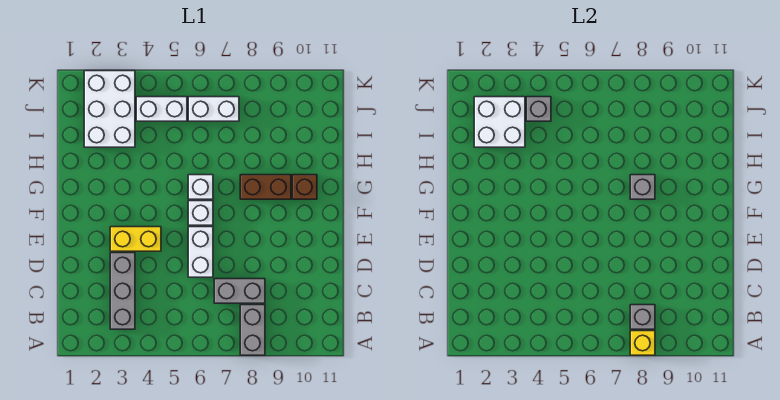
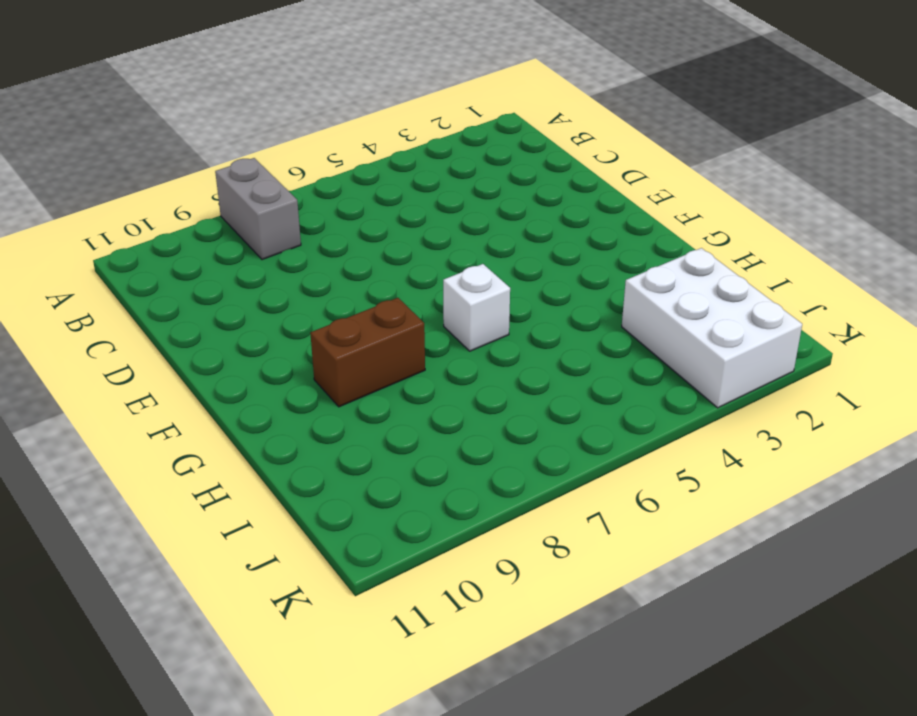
none -> grey 1x3 brick [110,253,135,329]
none -> grey 1x2 brick [214,279,265,303]
none -> white 1x2 brick [188,227,213,277]

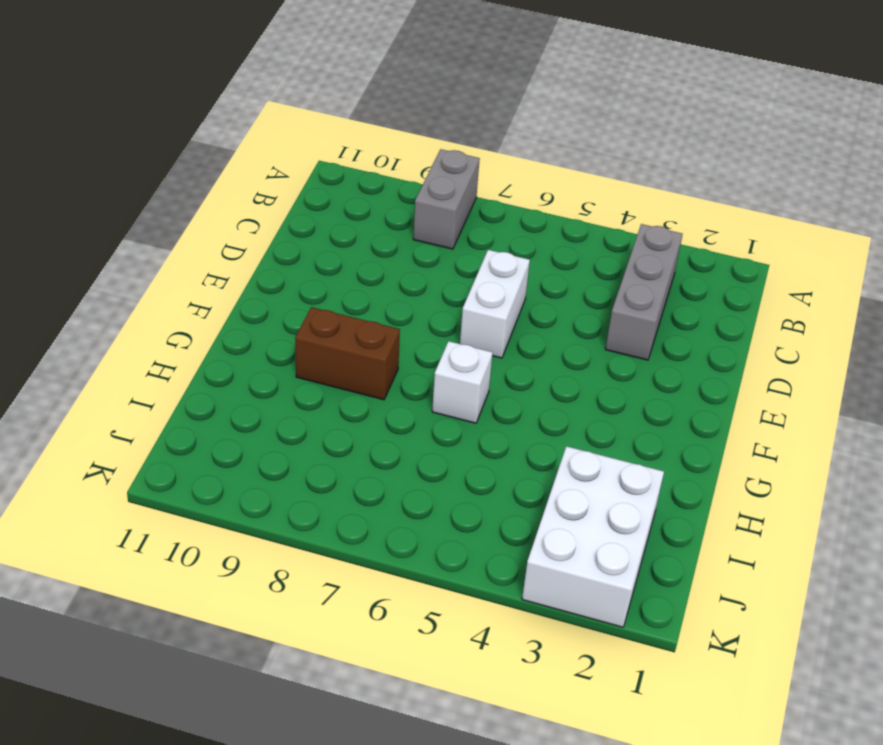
none -> grey 1x2 brick [214,279,265,303]
none -> yellow 1x2 brick [110,227,161,251]
none -> white 1x1 brick [188,201,213,225]

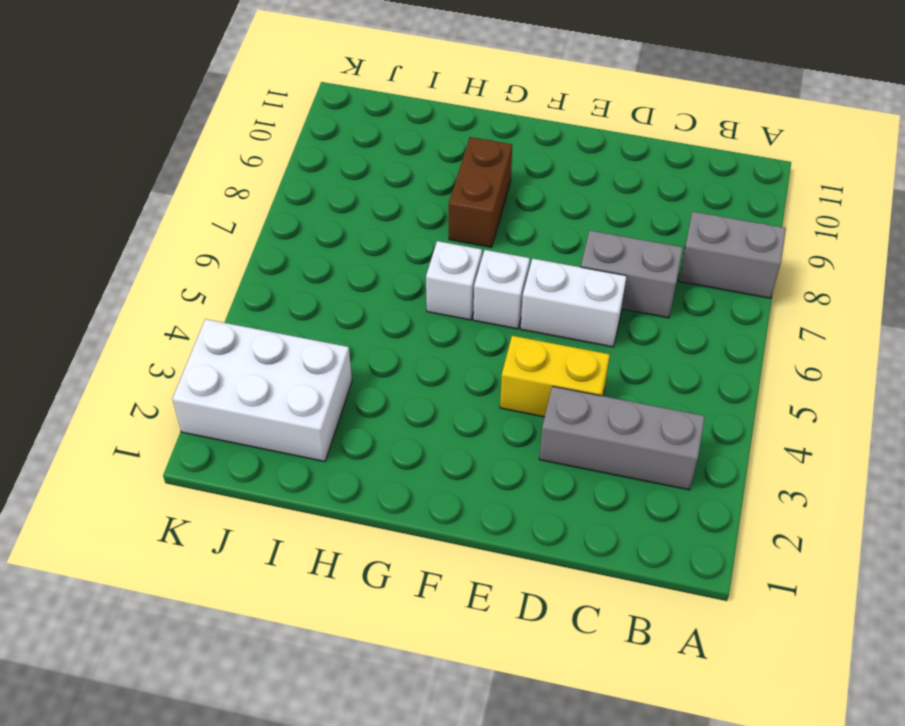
grey 1x2 brick [581,231,683,318] -> grey 1x2 brick turned to [214,279,265,303]
yellow 1x2 brick [500,336,610,417] -> yellow 1x2 brick turned to [110,227,161,251]
none -> brown 1x1 brick [292,175,317,199]
none -> white 1x2 brick [136,97,187,121]
none -> white 1x2 brick [188,97,239,121]

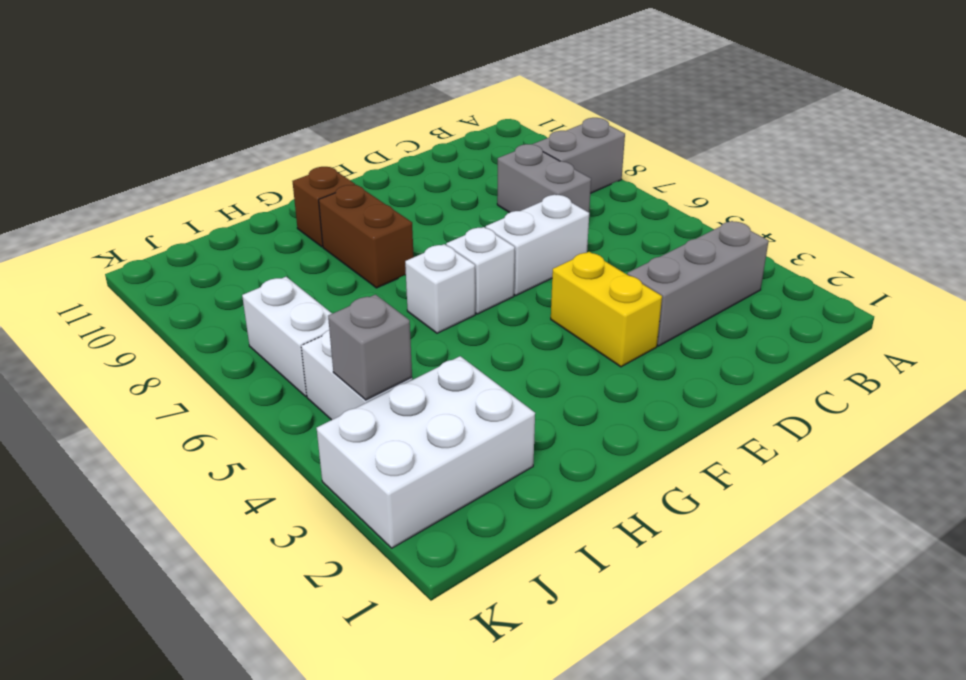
none -> yellow 1x1 brick [630,331,655,355]
none -> grey 1x1 brick [630,305,655,329]
none -> grey 1x1 brick [630,175,655,199]

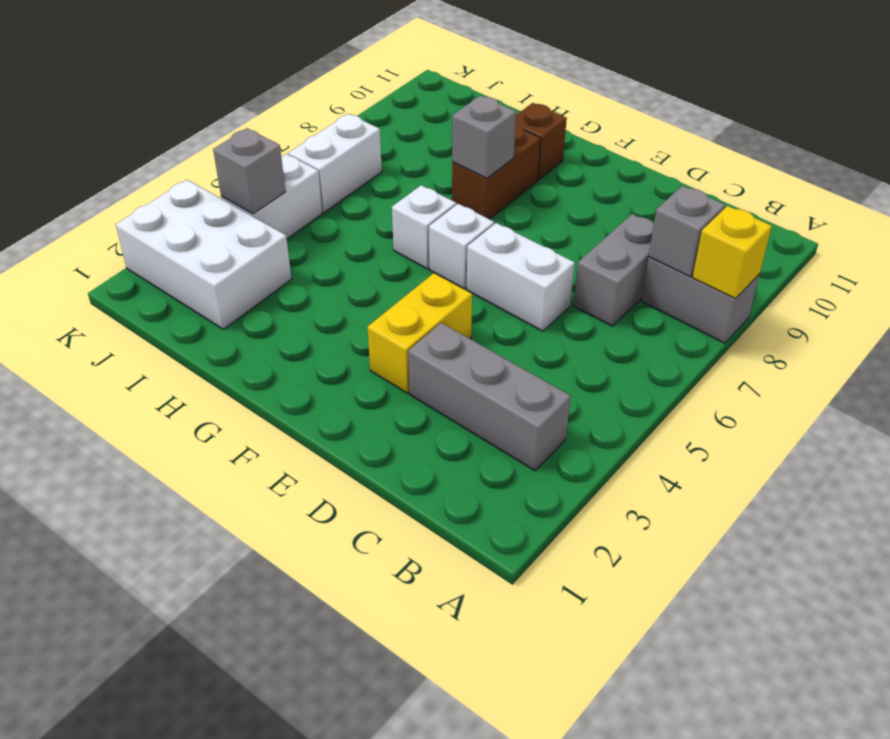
none -> white 2x2 brick [474,97,525,147]

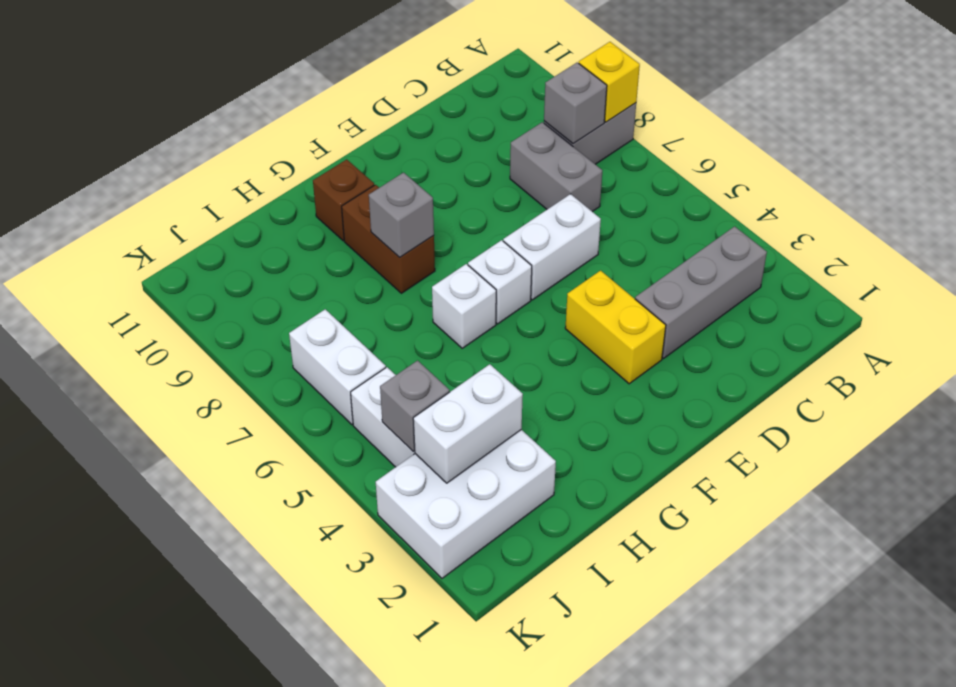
white 1x2 brick [413,364,523,483] -> white 2x2 brick [474,97,525,147]

